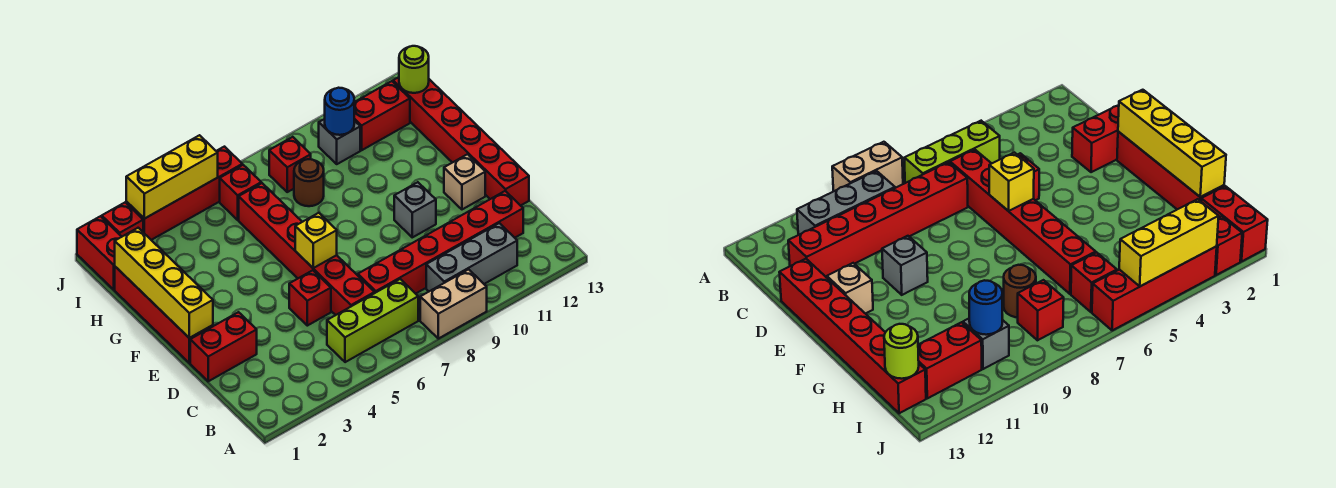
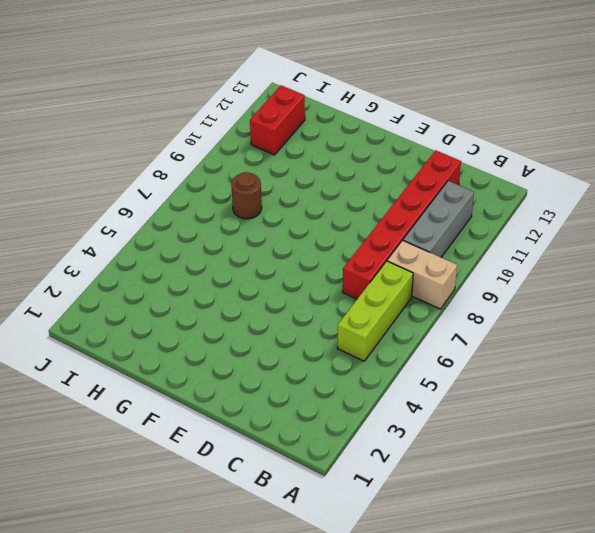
tan 1x2 brick [387,240,457,309] -> tan 1x2 brick turned to [420,269,487,339]
none -> red 1x6 brick [239,183,375,315]
none -> red 1x2 brick [190,312,257,381]
none -> red 1x1 brick [289,270,331,326]

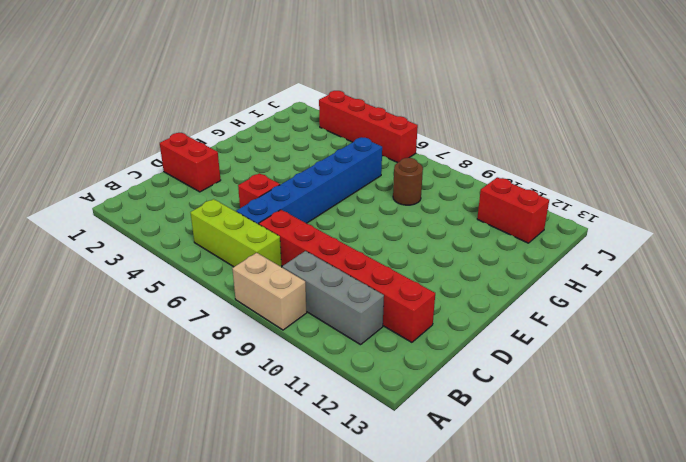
blue 1x6 brick [236,137,382,224] -> red 1x6 brick [239,183,375,315]
none -> red 1x6 brick [393,77,529,206]
none -> red 1x4 brick [115,267,213,363]
none -> grey 1x1 brick [394,182,436,237]

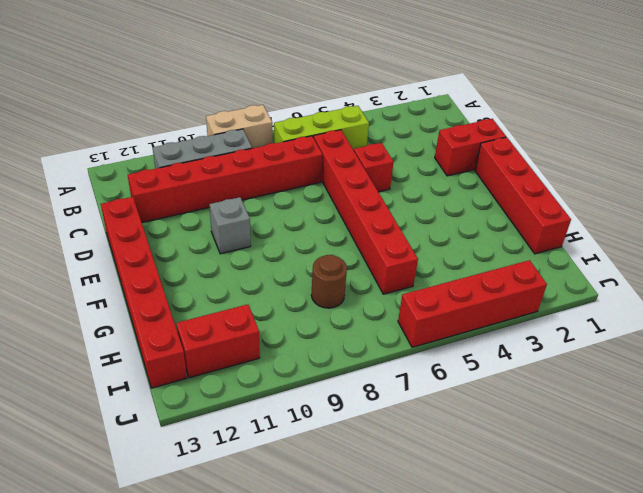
none -> tan 1x1 brick [444,154,485,209]
none -> red 1x2 brick [77,216,122,290]
none -> red 1x1 brick [220,165,261,220]

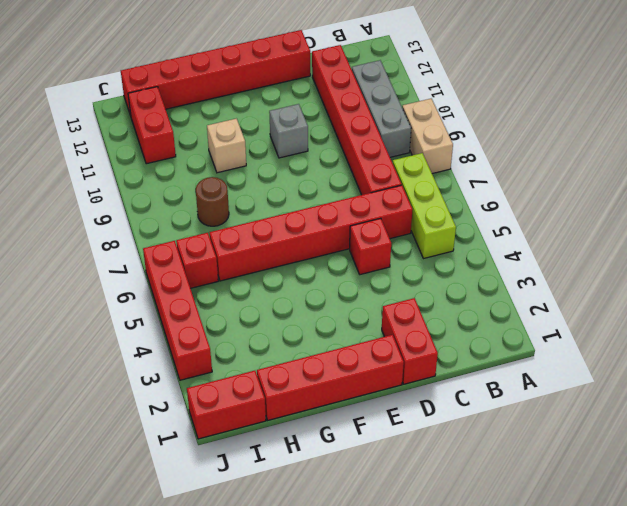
tan 1x1 brick [207,119,246,173] -> tan 1x1 brick moved to [444,154,485,209]
none -> red 1x1 brick [269,137,311,192]
none -> grey 1x1 brick [319,119,360,164]
none -> red 1x1 brick [102,202,143,236]

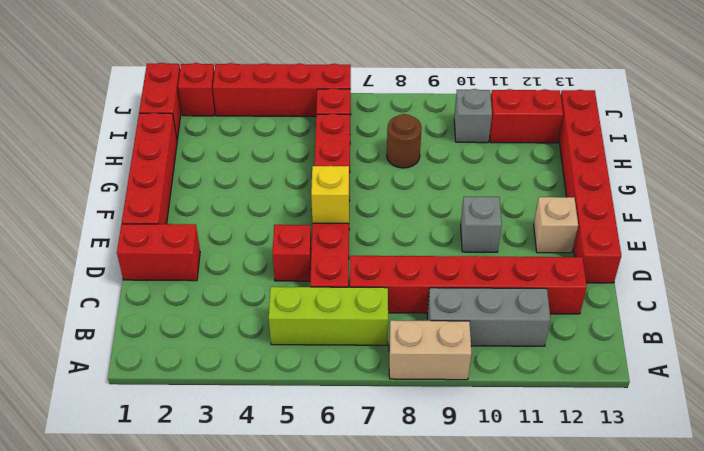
none -> red 1x1 brick [269,137,311,192]
none -> yellow 1x4 brick [115,228,213,338]
none -> blue 1x1 round brick [325,88,354,135]

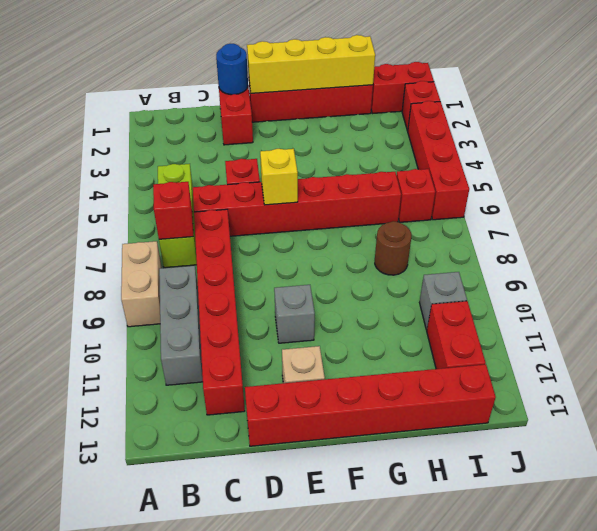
red 1x1 brick [153,182,193,239] -> red 1x1 brick moved to [269,137,311,192]
blue 1x1 round brick [216,44,248,95] -> blue 1x1 round brick moved to [325,88,354,135]
none -> lime 1x1 round brick [399,46,429,93]
none -> yellow 1x3 brick [126,135,218,219]

